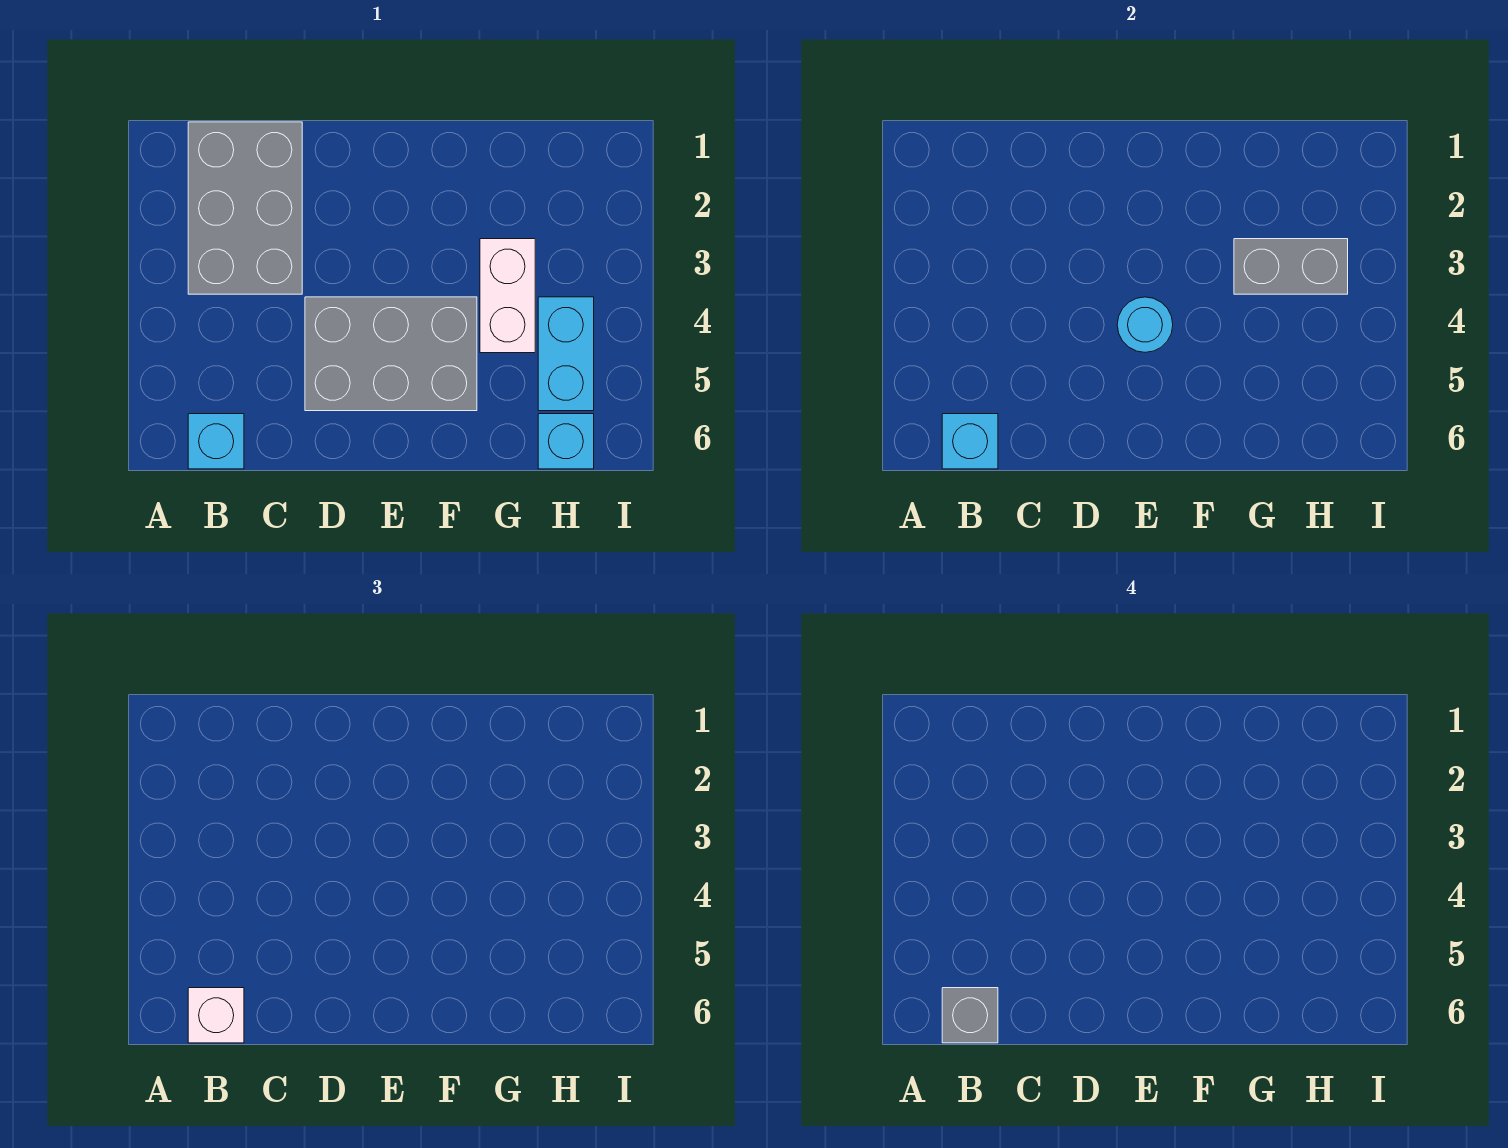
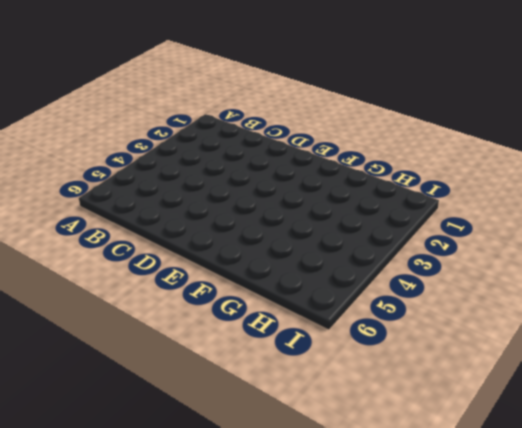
none -> grey 2x3 brick [188,122,302,294]
none -> cyan 1x1 brick [188,414,244,469]

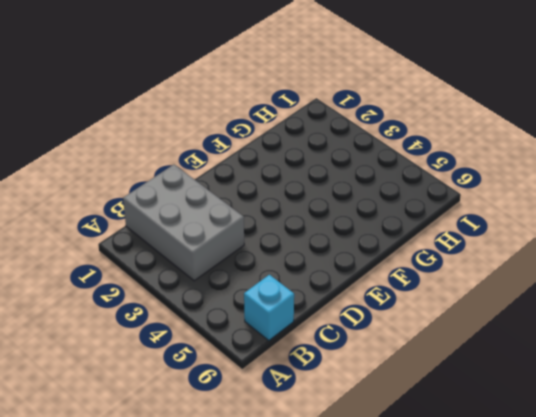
none -> grey 2x3 brick [305,297,477,411]
none -> white 1x2 brick [480,239,535,353]

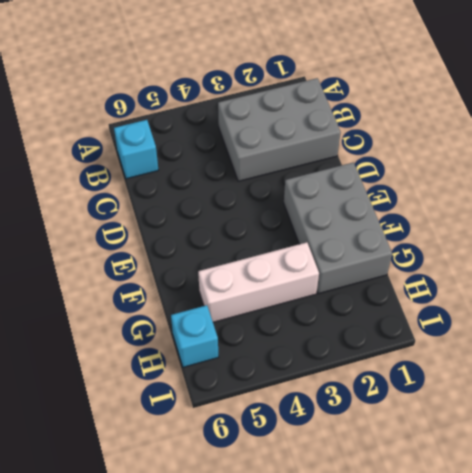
grey 2x3 brick [284,162,392,294] -> grey 2x3 brick moved to [305,297,477,411]
white 1x3 brick [198,242,319,322] -> white 1x2 brick [480,239,535,353]
none -> cyan 1x2 brick [538,297,594,411]
none -> cyan 1x1 brick [942,414,998,469]

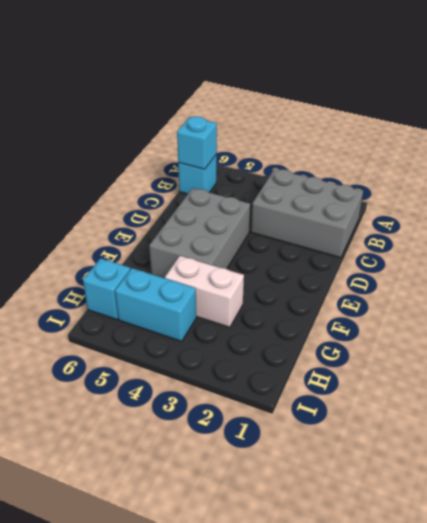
none -> cyan 1x1 round brick [1117,297,1173,352]
none -> grey 1x2 brick [1234,239,1348,294]

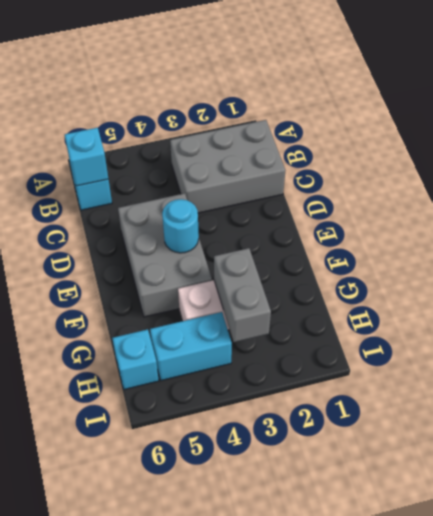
none -> white 1x1 brick [188,988,244,1043]
none -> grey 1x1 brick [942,988,998,1043]

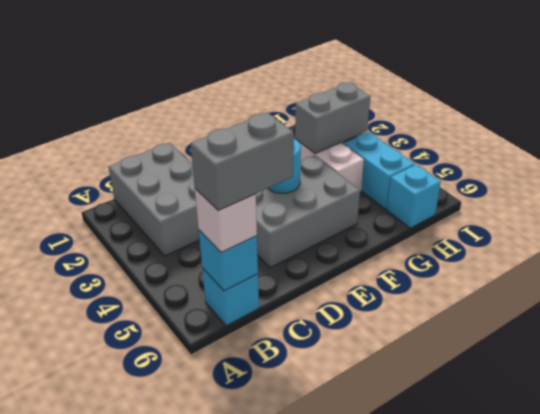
grey 1x2 brick [190,112,294,210] -> grey 1x1 brick [942,988,998,1043]

